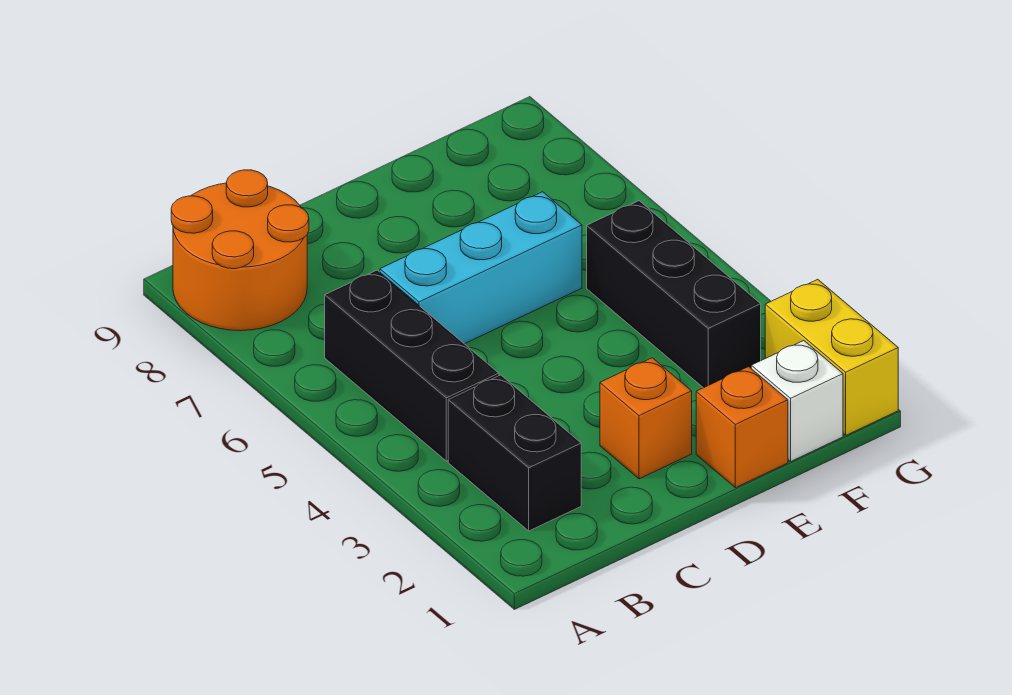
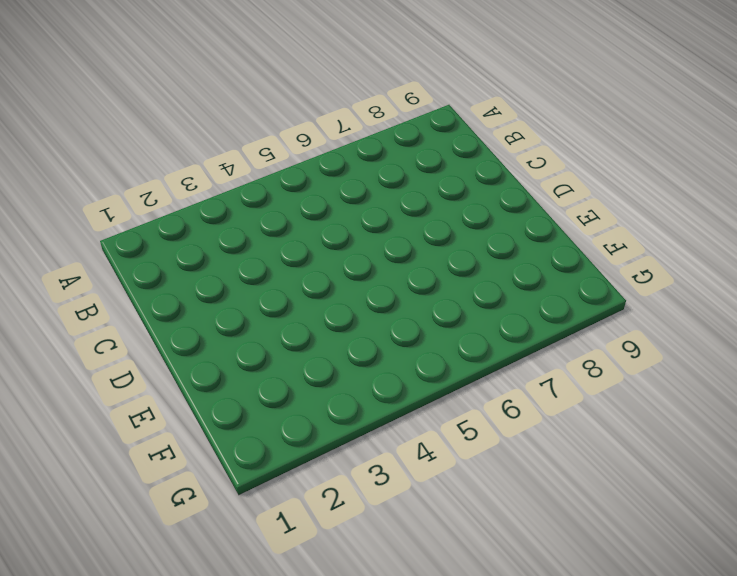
none -> orange 2x2 round brick [171,170,309,331]
none -> black 1x2 brick [448,375,581,531]

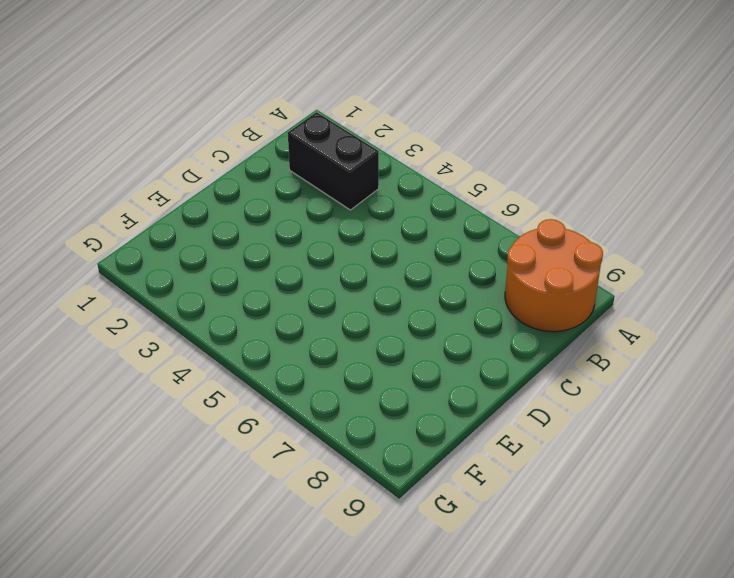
none -> black 1x3 brick [325,270,499,461]
none -> cyan 1x3 brick [380,192,582,344]

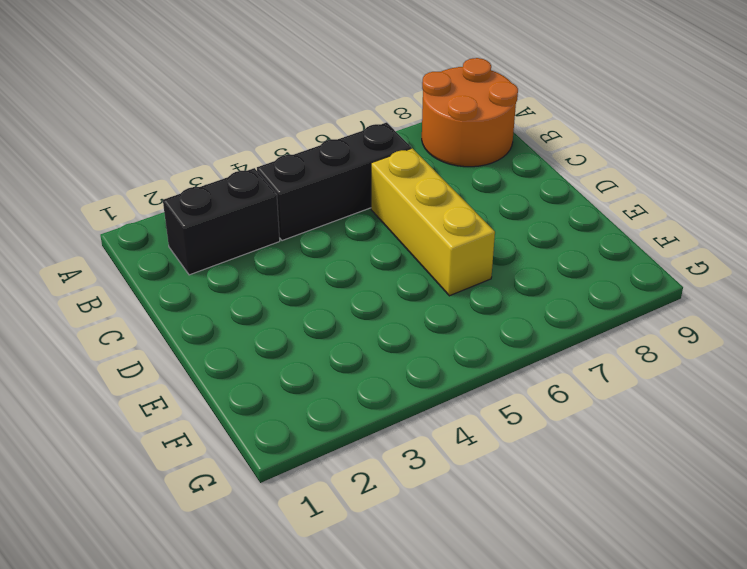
yellow 1x3 brick [371,148,495,296] -> cyan 1x3 brick [380,192,582,344]
none -> orange 1x1 brick [600,358,692,479]
none -> orange 1x1 brick [696,367,788,488]

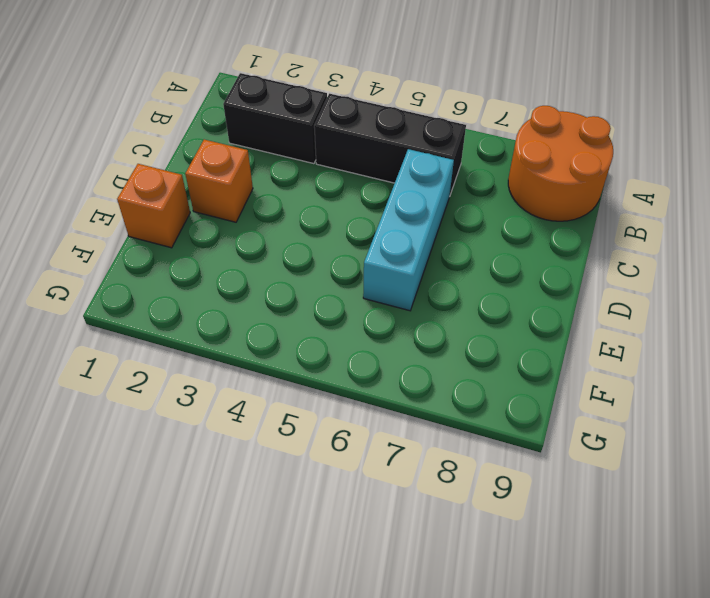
none -> white 1x1 brick [751,341,843,461]
none -> black 1x3 brick [587,201,761,388]

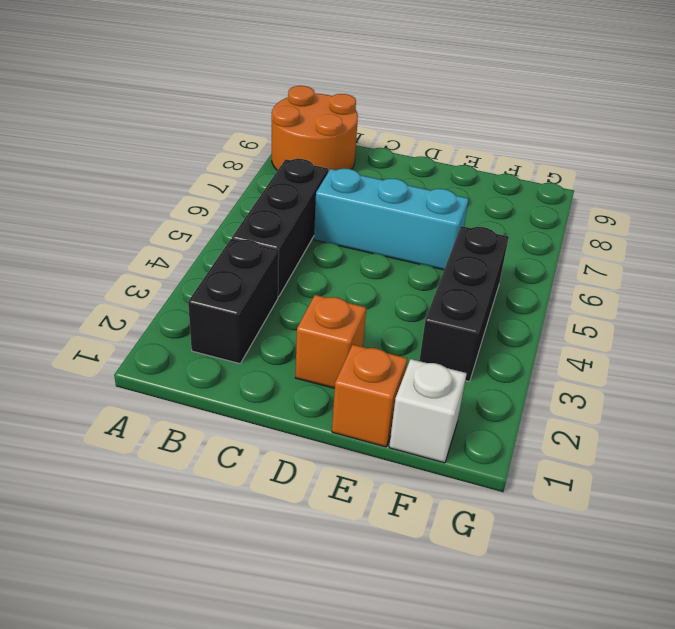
none -> yellow 1x2 brick [765,279,898,435]

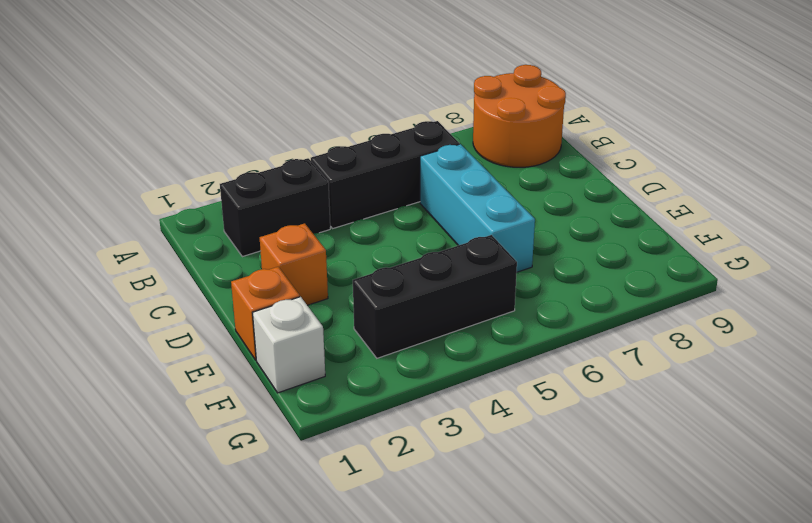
none -> yellow 1x2 brick [765,279,898,435]

